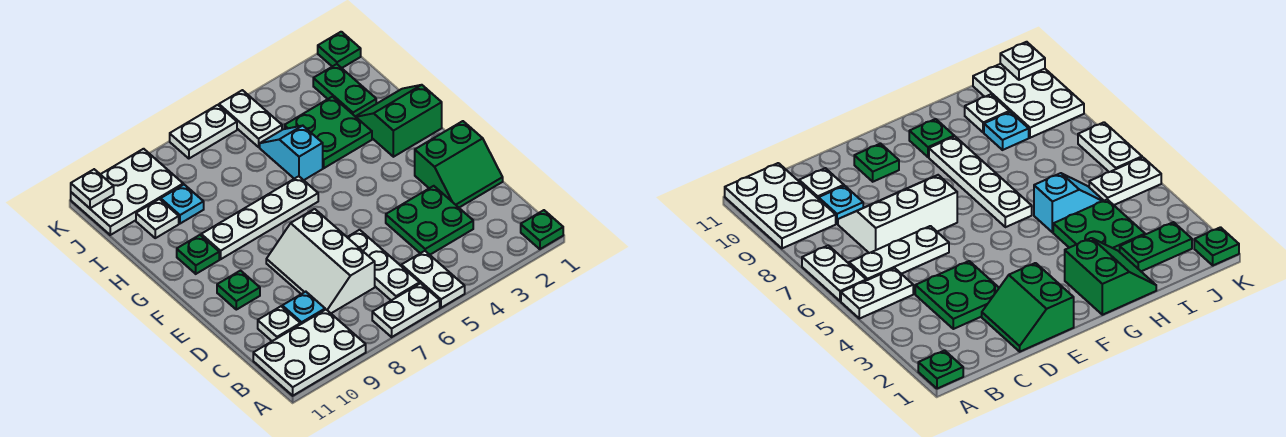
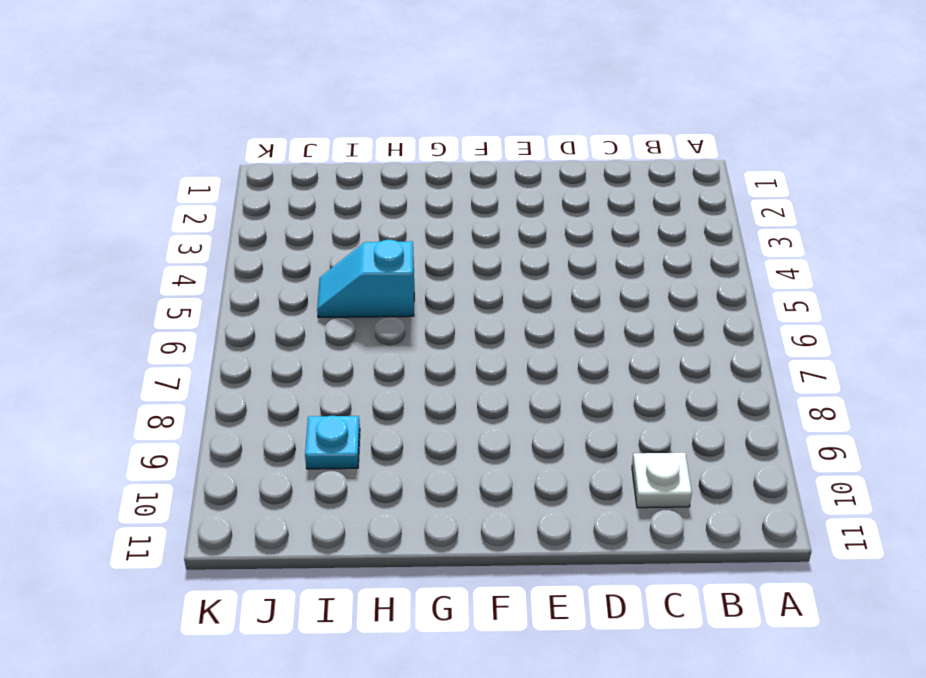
none -> green 1x1 plate [521,210,563,249]
none -> white 1x2 plate [401,251,465,308]
none -> white 1x2 plate [372,283,440,337]

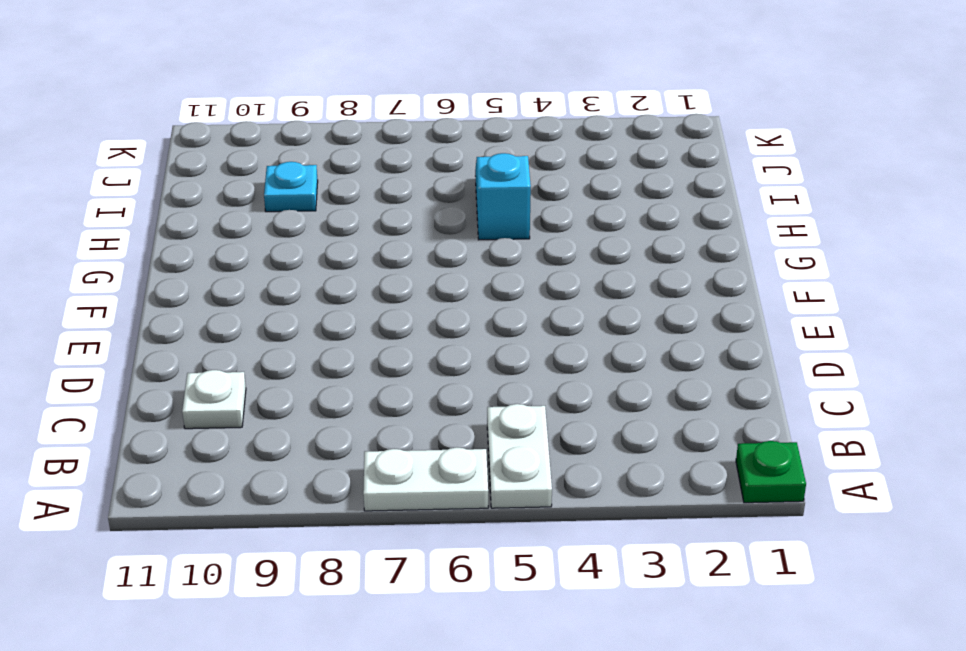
none -> white 2x3 plate [253,310,366,396]
none -> white 1x3 plate [347,230,420,300]
none -> green 2x2 plate [386,186,473,255]

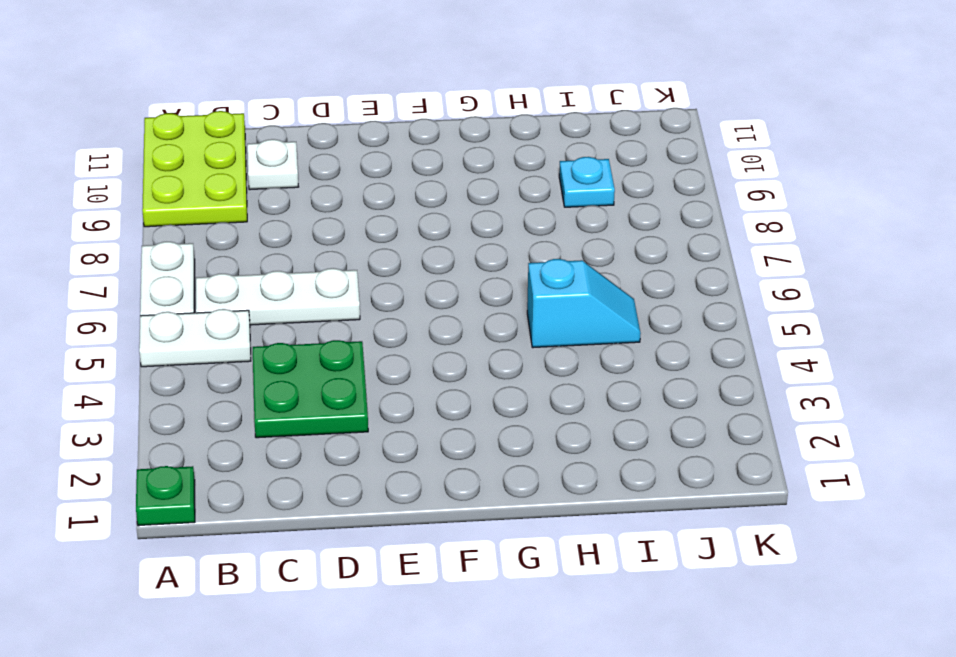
lime 2x3 plate [142,111,247,227] -> white 2x3 plate [253,310,366,396]
none -> white 2x3 slope [266,209,375,313]
none -> cyan 1x1 plate [282,292,325,324]
none -> green 2x2 slope [415,121,503,207]

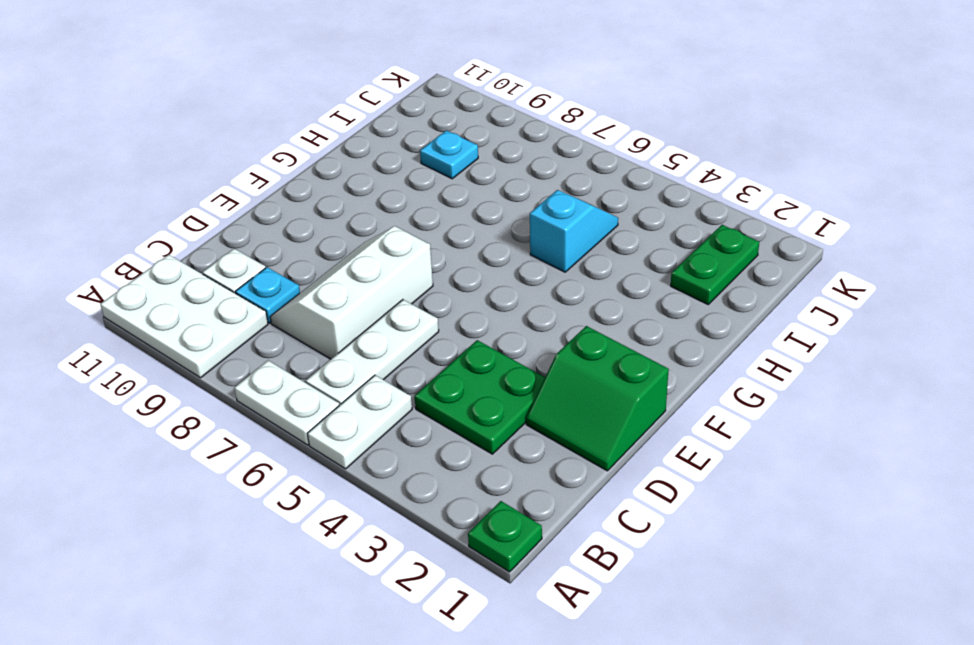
none -> green 1x1 plate [217,271,260,310]
none -> green 2x2 slope [355,85,442,157]
none -> white 1x4 plate [201,176,318,259]

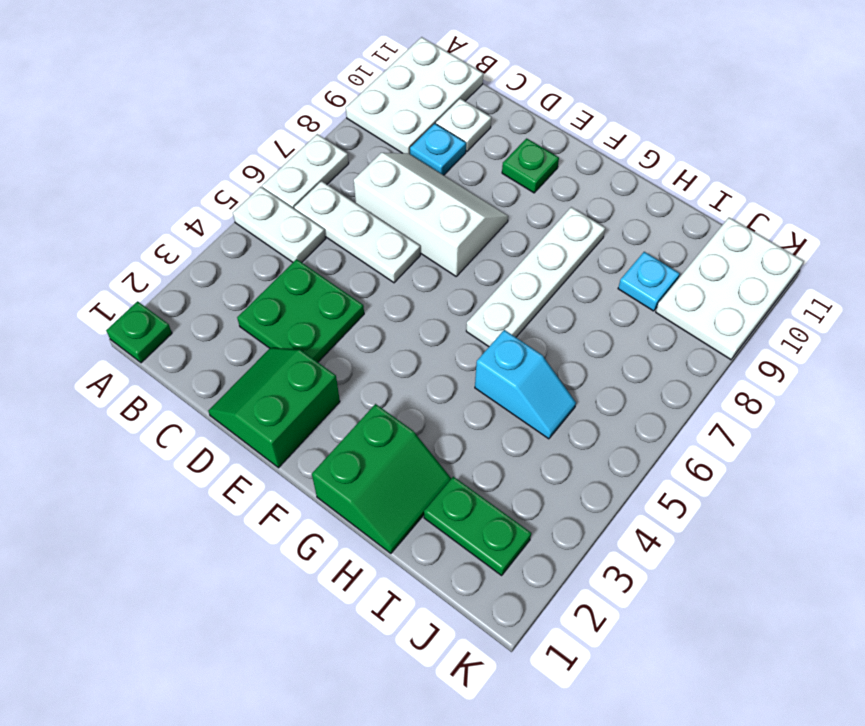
none -> green 1x1 plate [177,235,219,274]
none -> green 2x2 plate [284,97,372,168]
none -> white 1x1 plate [136,199,179,238]

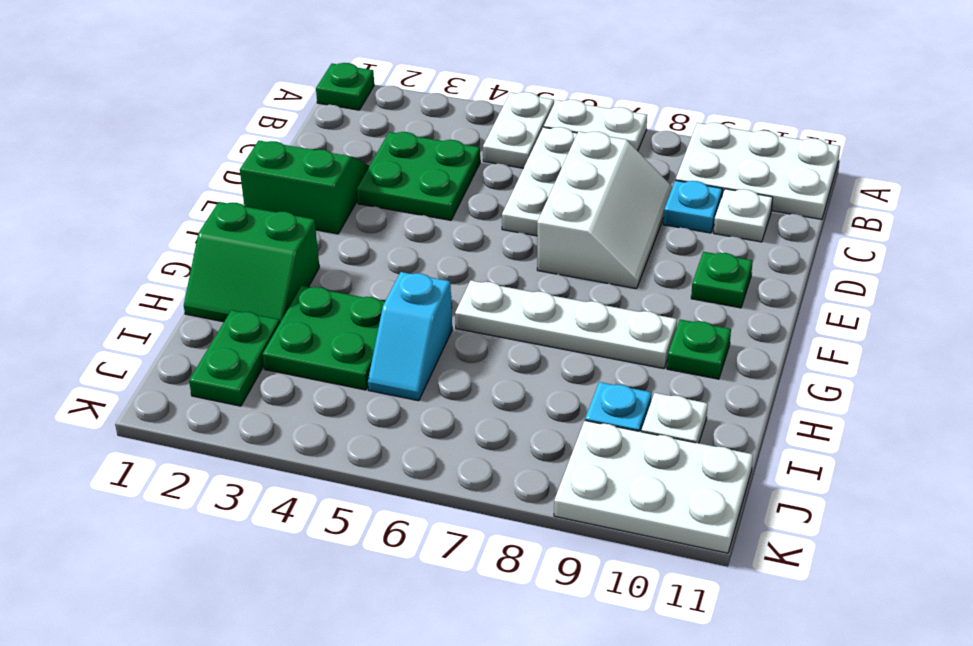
none -> white 1x2 plate [219,90,282,147]
none -> green 1x1 plate [318,32,361,68]
none -> white 1x2 plate [170,105,237,159]

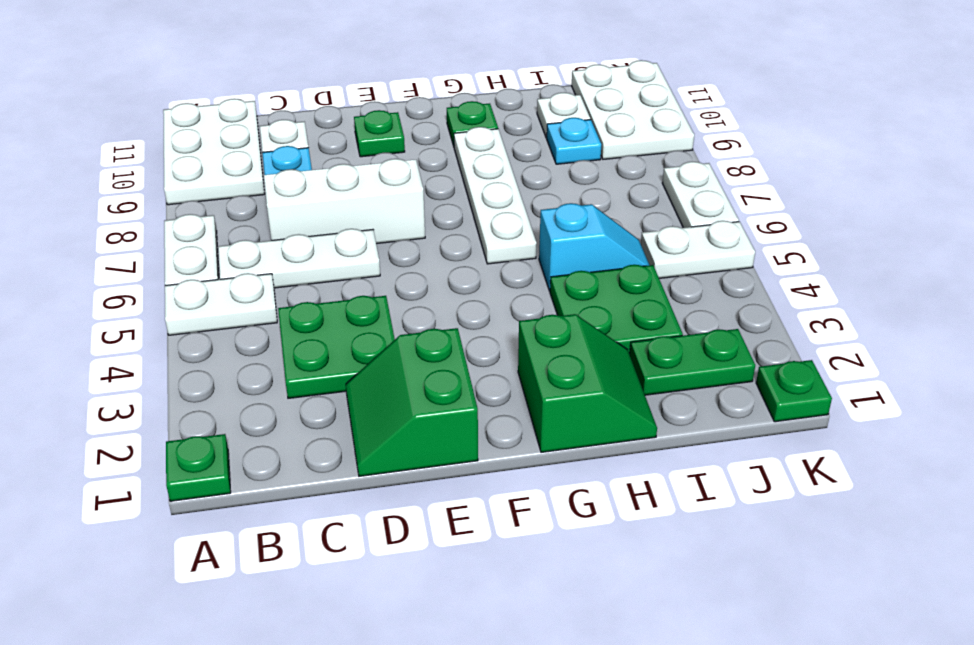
none -> white 1x1 plate [71,169,114,208]

